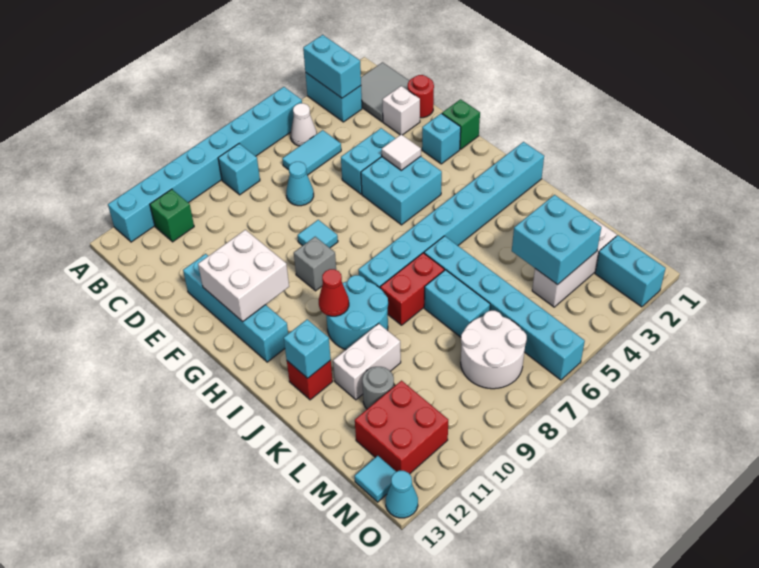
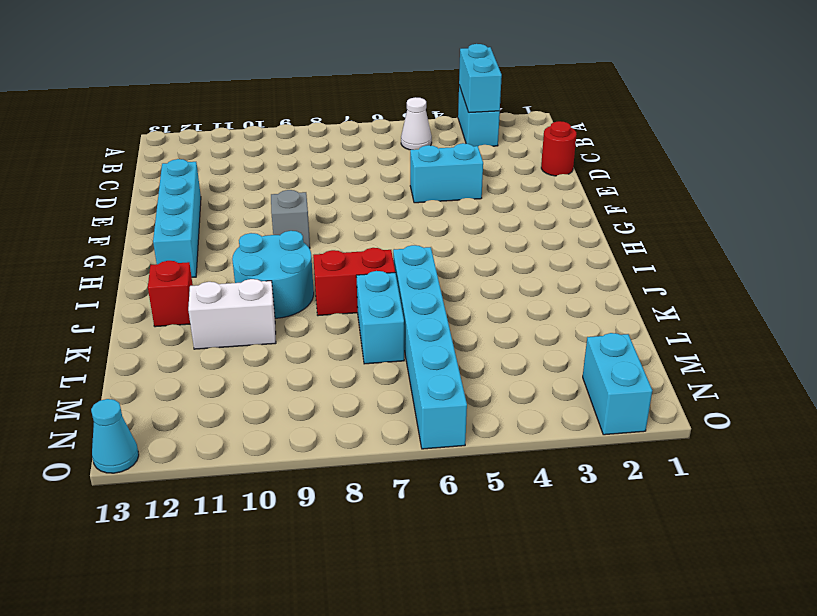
none -> cyan 1x8 brick [108,87,302,242]
none -> grey 2x2 tile [361,62,409,122]
none -> cyan 1x1 brick [218,144,260,195]
none -> green 1x1 brick [150,189,194,242]

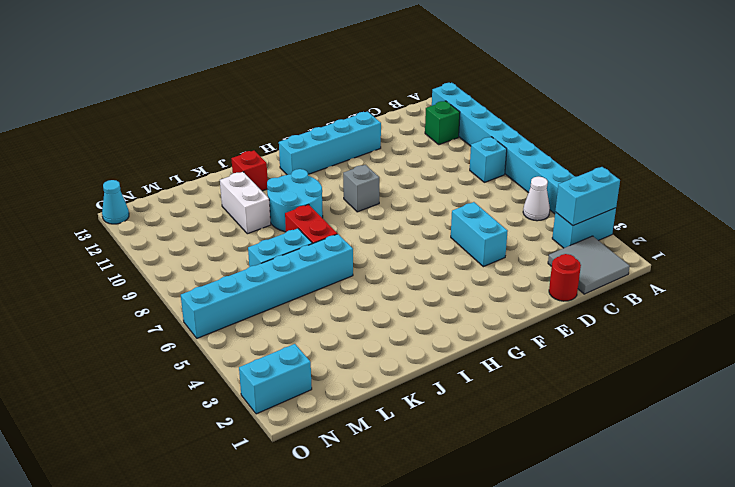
none -> cyan 1x2 tile [282,130,341,175]
none -> white 1x1 brick [382,86,420,135]
none -> cyan 1x1 cone [286,162,314,206]
none -> green 1x1 brick [442,99,480,149]

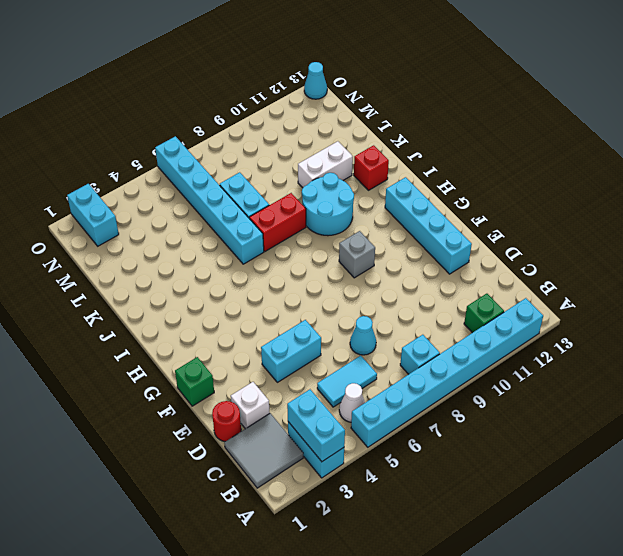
none -> cyan 1x1 brick [422,113,461,164]
none -> cyan 2x2 brick [361,156,442,225]
none -> cyan 1x1 tile [298,220,338,248]
none -> cyan 1x8 brick [358,142,544,288]

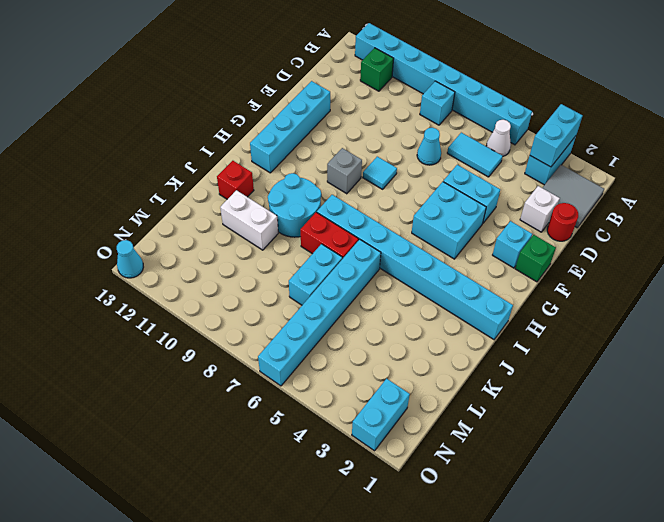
none -> grey 1x1 round brick [362,367,394,409]
none -> white 1x3 brick [532,219,617,307]
none -> white 2x2 round brick [461,311,527,389]
none -> red 2x2 brick [355,381,448,474]

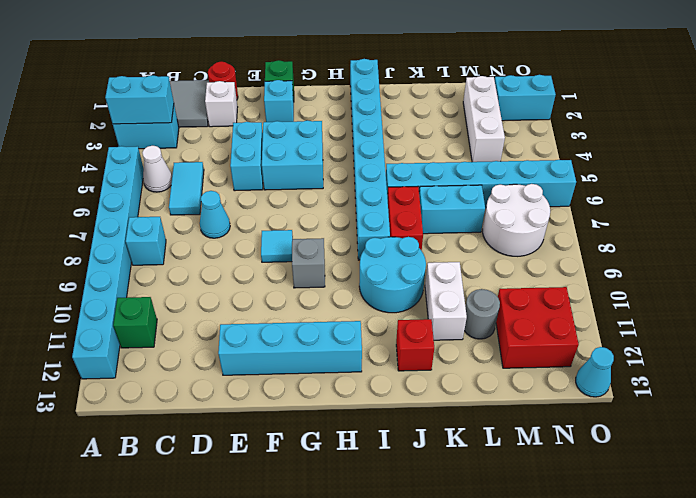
none -> cyan 1x1 tile [355,456,396,502]
none -> white 1x1 tile [382,134,421,170]
none -> white 2x2 brick [198,230,289,322]
none -> red 1x1 cone [319,269,349,316]

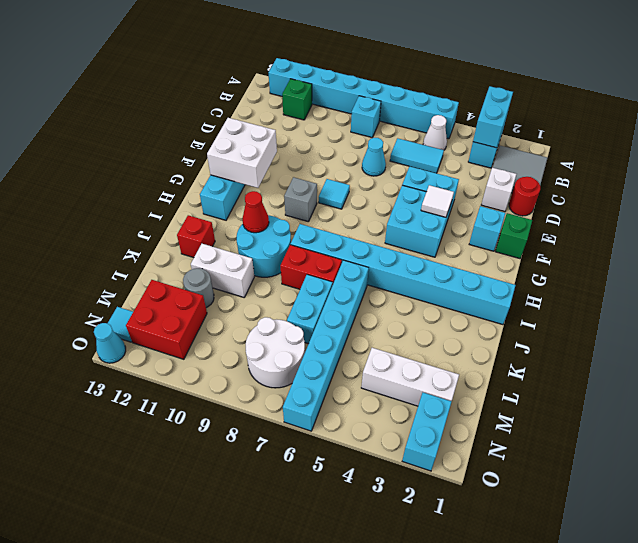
none -> cyan 1x1 brick [284,319,331,378]
none -> cyan 2x2 brick [512,195,601,285]

